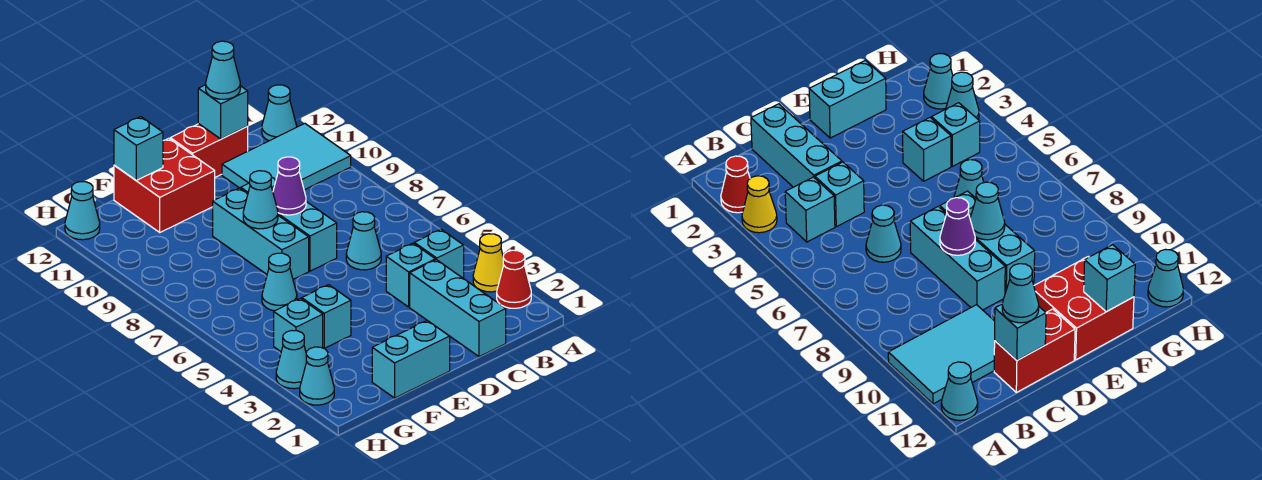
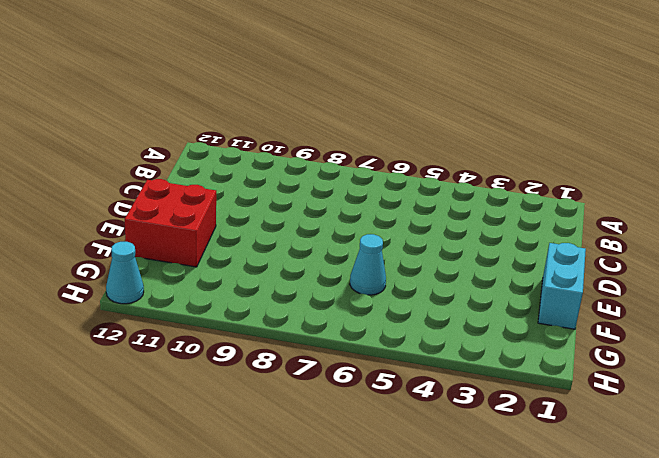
none -> red 1x1 cone [497,250,531,308]
none -> yellow 1x1 cone [473,234,503,292]
none -> cyan 2x3 tile [222,124,351,190]

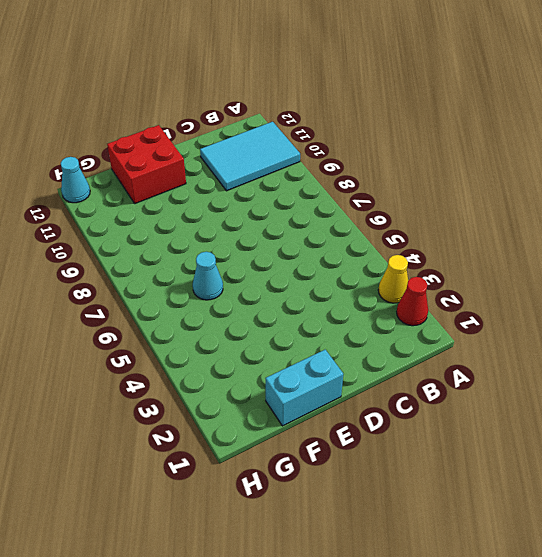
none -> cyan 1x1 cone [262,85,297,141]
none -> cyan 1x1 brick [414,229,464,279]
none -> cyan 1x3 brick [410,260,506,357]

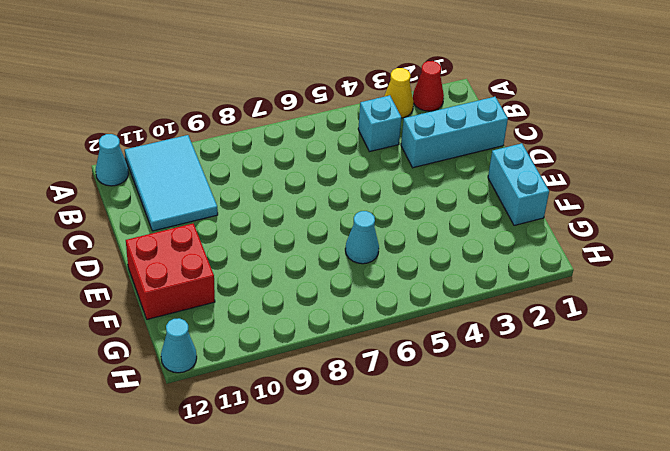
none -> cyan 1x1 brick [386,243,435,307]
none -> cyan 1x1 cone [346,212,381,270]
none -> red 1x2 brick [170,124,248,177]

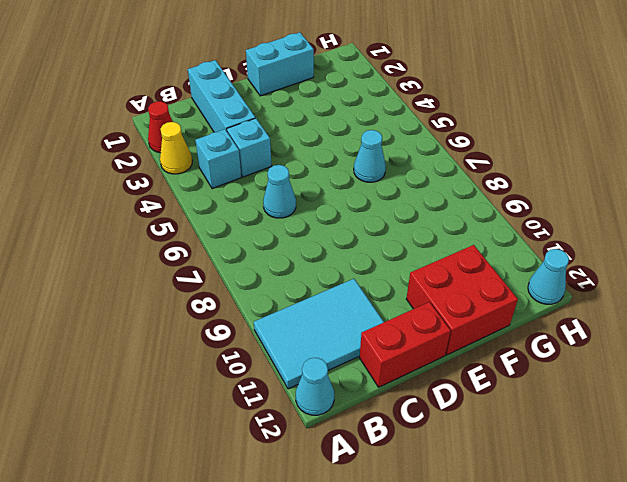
none -> cyan 1x3 brick [241,177,337,271]
none -> cyan 1x3 brick [213,188,309,279]
none -> cyan 1x1 brick [302,285,351,348]

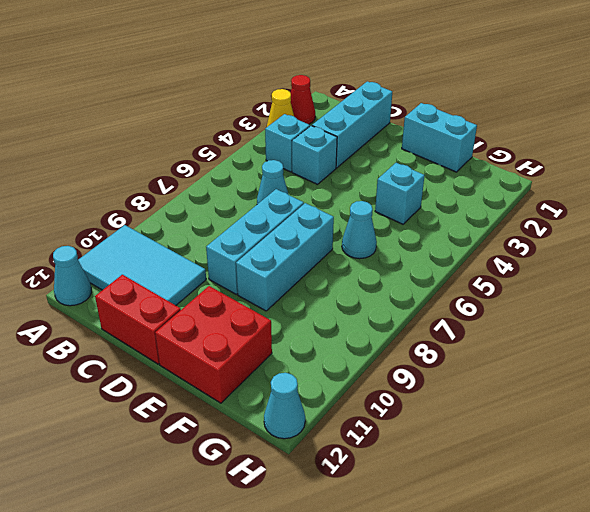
none -> cyan 1x1 brick [274,298,323,353]
none -> cyan 1x1 cone [300,347,334,405]
none -> cyan 1x1 cone [276,331,307,389]

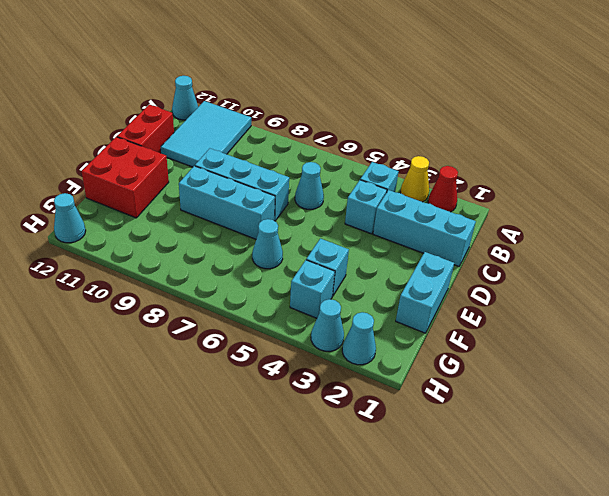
none -> cyan 1x1 brick [198,85,248,139]
none -> purple 1x1 cone [273,157,306,215]
none -> cyan 1x1 cone [243,171,278,229]

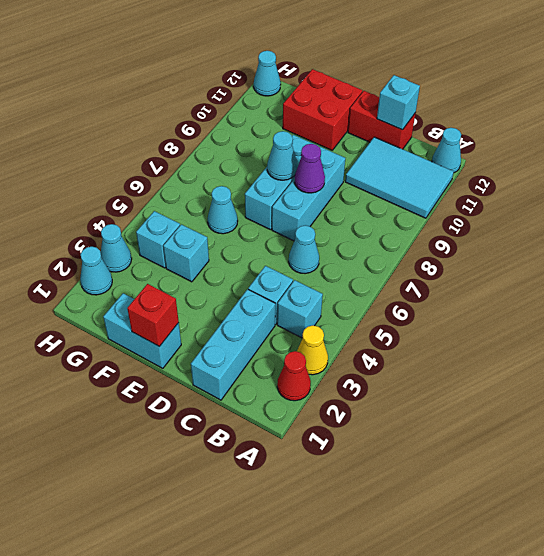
red 1x1 brick [127,284,179,347] -> none
none -> cyan 1x1 brick [114,117,163,180]
none -> cyan 1x1 cone [206,41,240,99]

